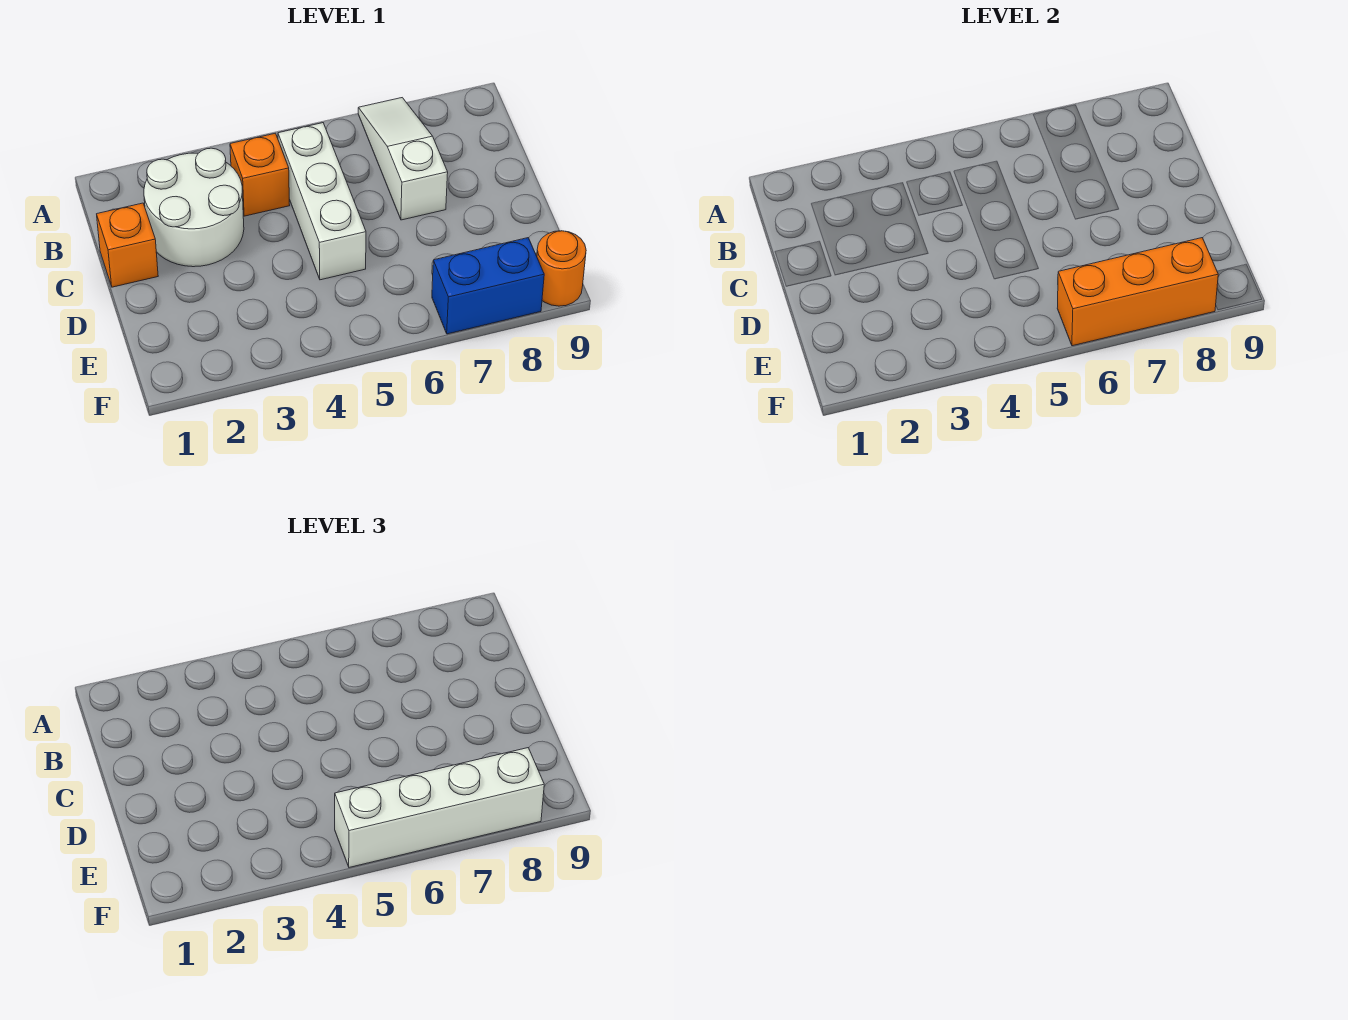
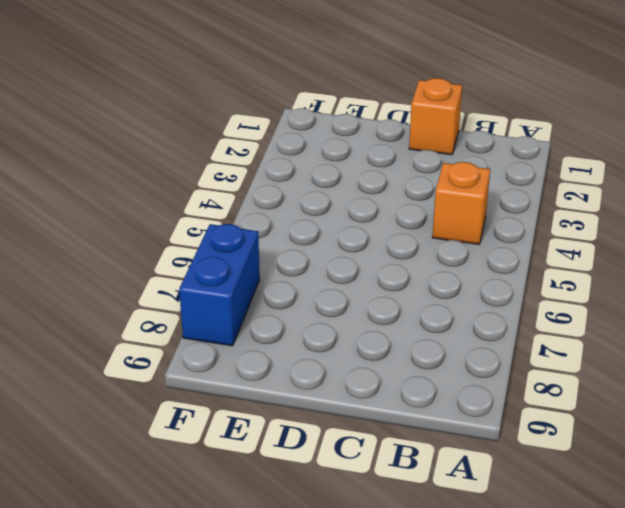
none -> white 1x3 slope [358,98,448,220]
none -> white 2x2 round brick [144,148,244,267]

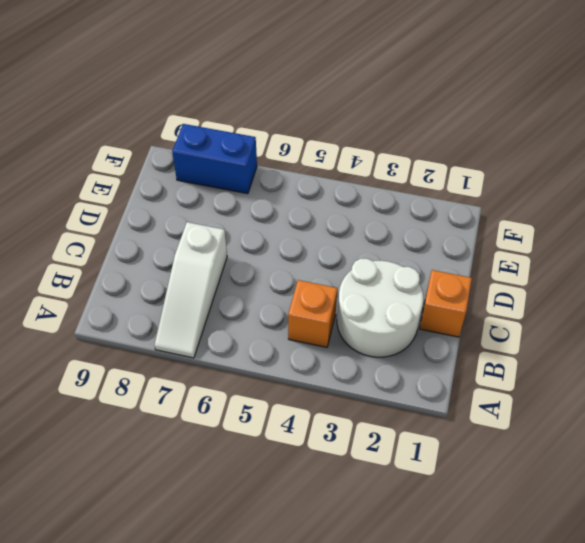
none -> white 1x3 brick [278,123,366,280]
none -> orange 1x1 round brick [537,231,586,306]

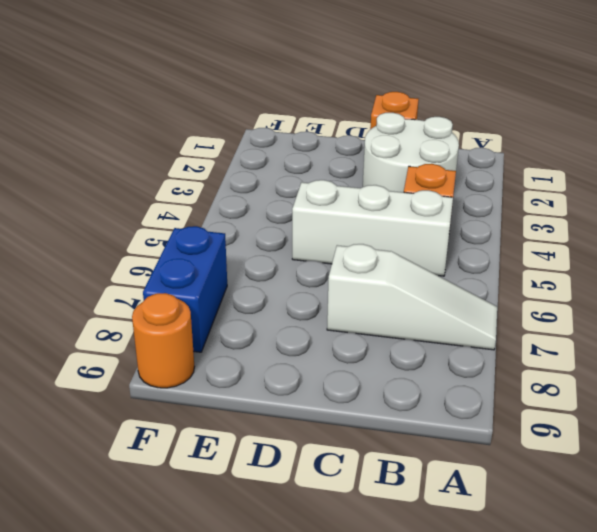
none -> orange 1x3 brick [1057,238,1218,346]
none -> white 1x4 brick [335,748,544,867]

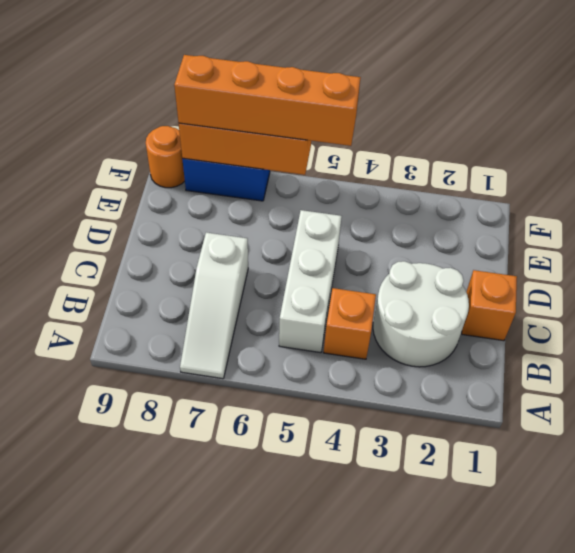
orange 1x4 brick [174,55,361,146] -> white 1x4 brick [335,748,544,867]

